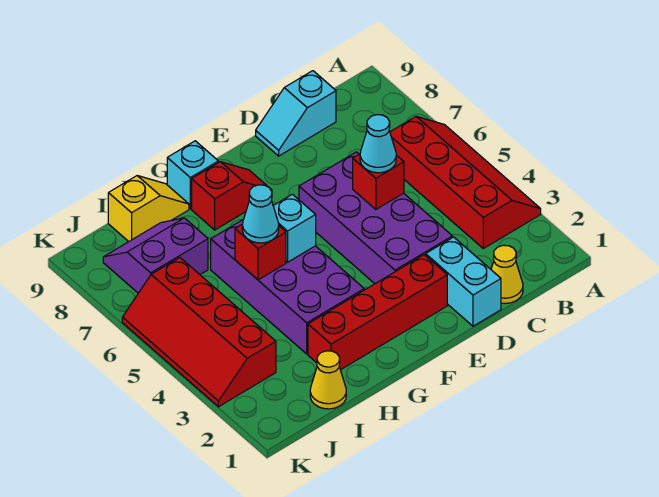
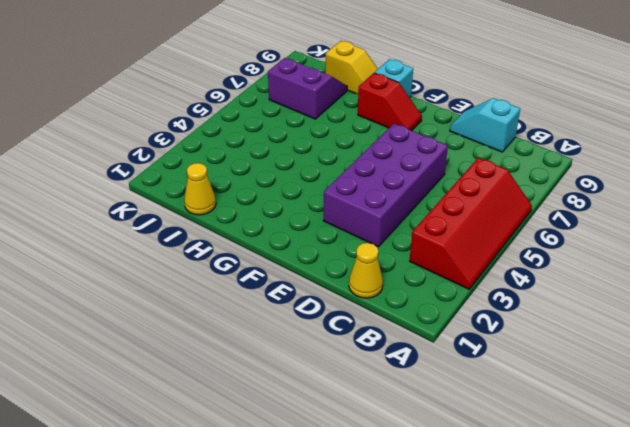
none -> cyan 1x2 brick [426,237,501,326]
none -> red 1x4 brick [308,255,447,370]
none -> purple 2x4 brick [211,220,364,354]

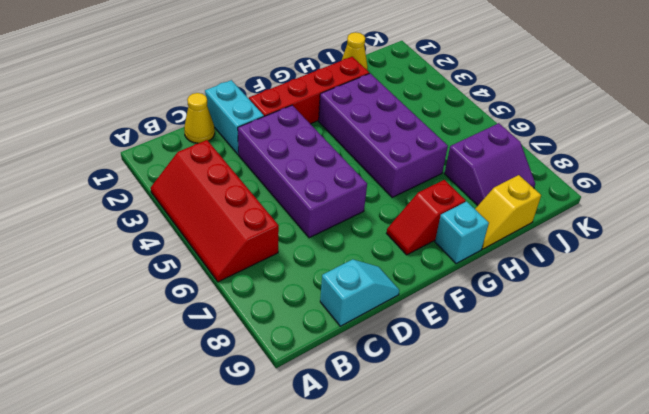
none -> red 2x4 slope [122,257,276,407]
none -> red 1x1 brick [353,154,404,209]
none -> cyan 1x1 brick [273,194,316,262]

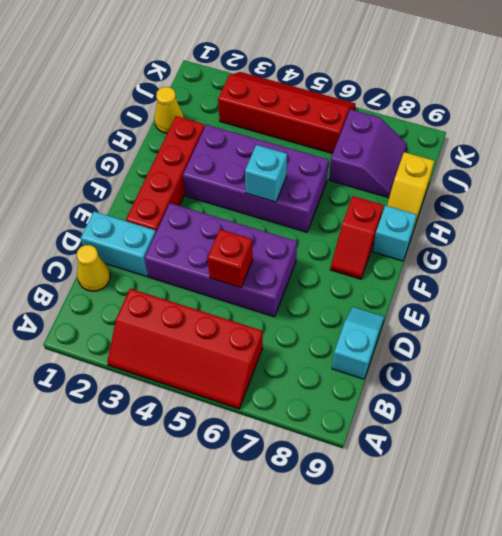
none -> red 1x1 brick [235,224,286,280]
none -> cyan 1x1 cone [360,115,396,173]
none -> cyan 1x1 cone [242,185,279,243]

